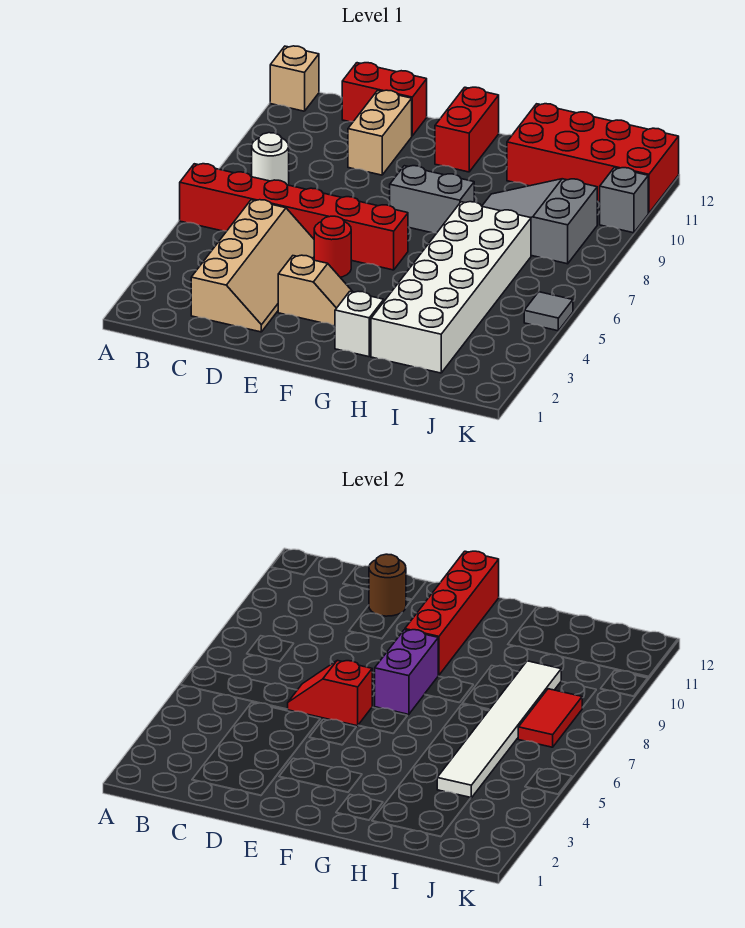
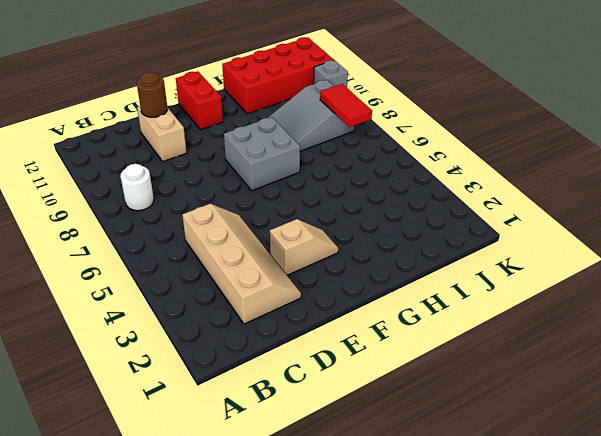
grey 2x2 brick [224,117,300,191] -> grey 1x2 brick [390,166,474,233]
none -> red 1x6 brick [180,164,408,270]
none -> tan 1x1 brick [270,46,319,111]
none -> red 1x2 brick [342,63,427,136]

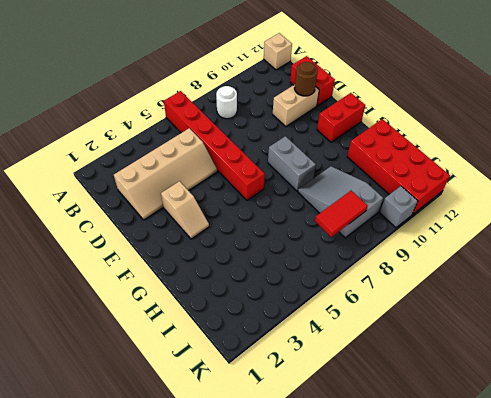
none -> red 1x1 round brick [314,216,351,277]
none -> white 1x1 brick [335,291,384,357]
none -> white 2x6 brick [371,202,531,373]

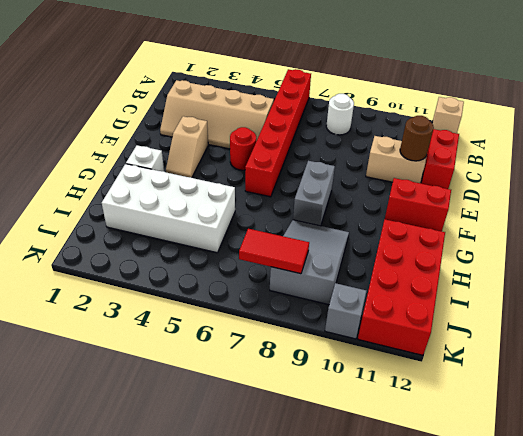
white 2x4 brick [102,164,235,253] -> white 2x6 brick [371,202,531,373]
none -> grey 1x1 tile [524,292,573,331]
none -> red 1x2 slope [288,660,372,726]
none -> purple 1x2 brick [375,630,438,714]

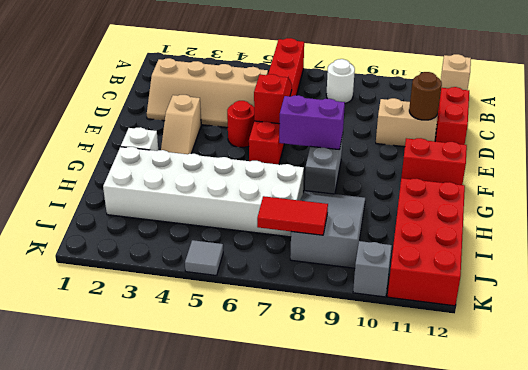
none -> red 1x4 brick [405,551,499,675]
none -> white 1x6 tile [437,661,561,798]

